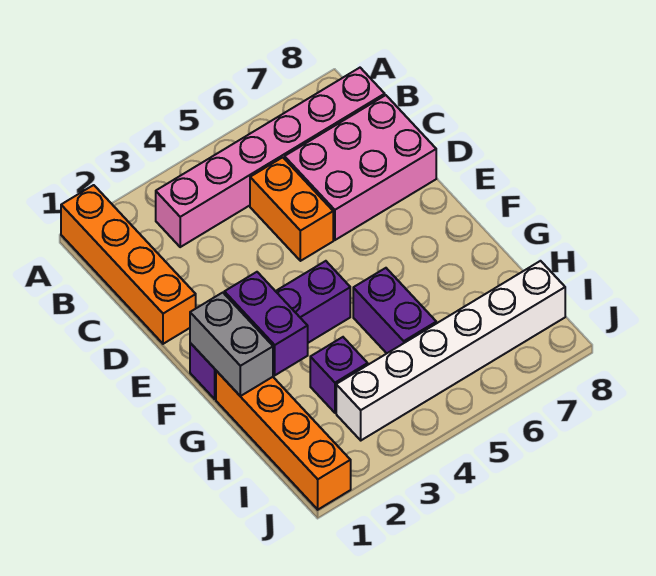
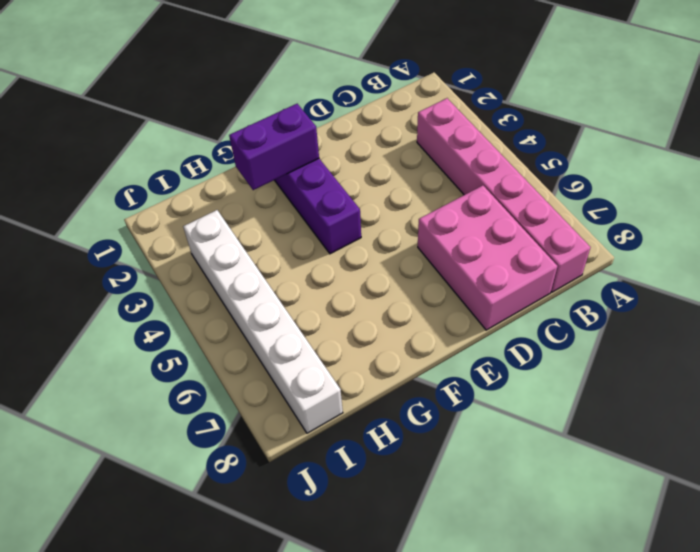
none -> orange 1x4 brick [61,185,196,344]
none -> orange 1x2 brick [250,157,333,261]

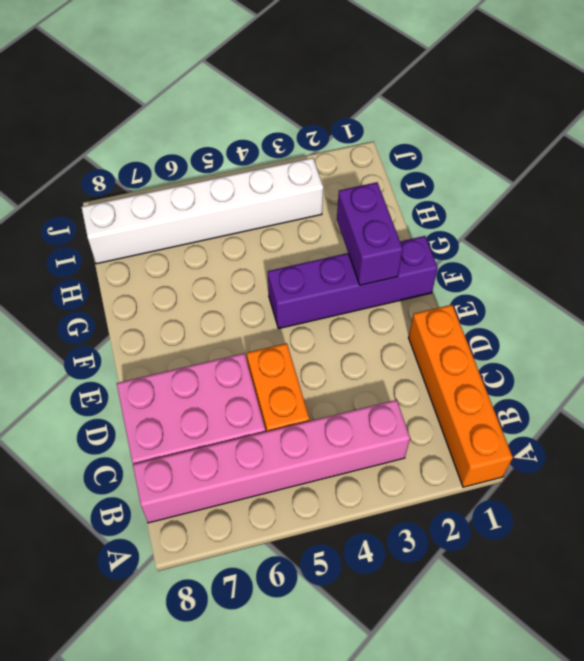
none -> orange 1x4 brick [216,371,351,510]
none -> purple 1x2 brick [353,268,436,353]

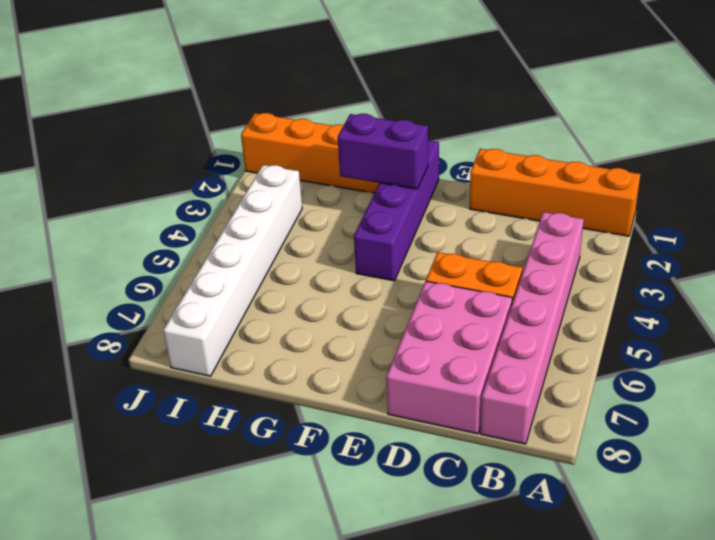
none -> purple 1x2 brick [353,268,436,353]
none -> purple 1x1 brick [310,337,368,413]

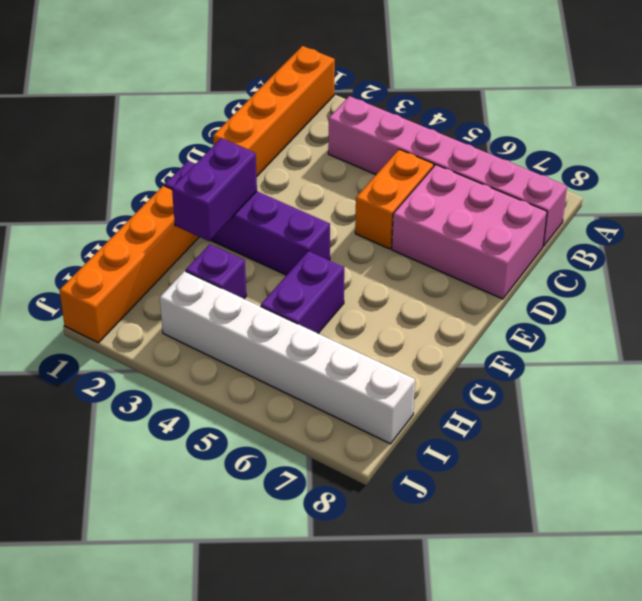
none -> grey 1x2 brick [190,293,273,396]

